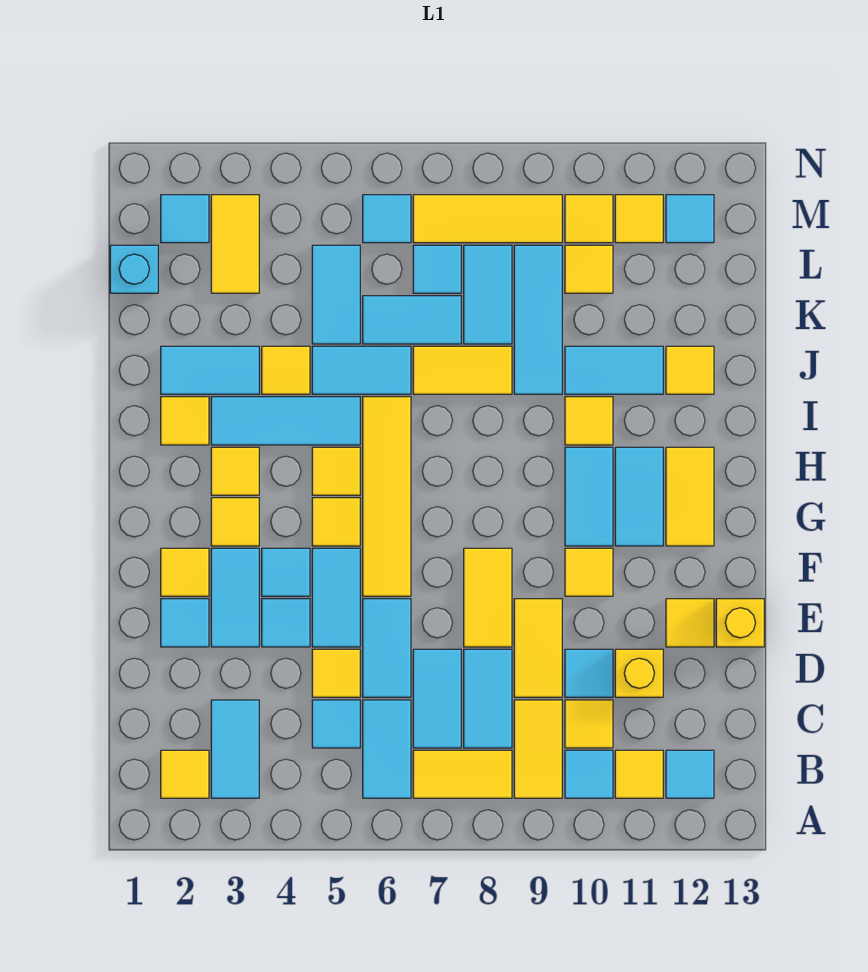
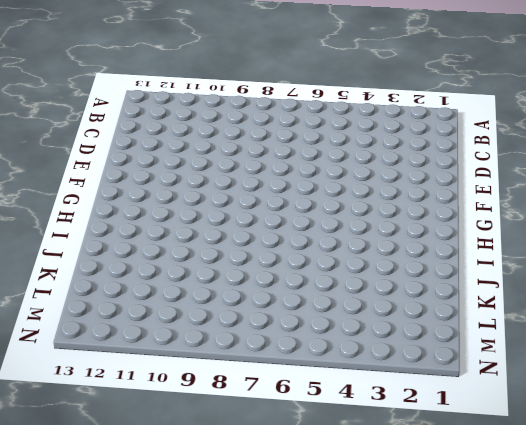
none -> yellow 1x1 tile [161,750,209,798]
none -> cyan 1x2 tile [211,700,259,798]
none -> cyan 1x2 tile [363,700,411,798]
none -> yellow 1x2 tile [413,750,512,798]

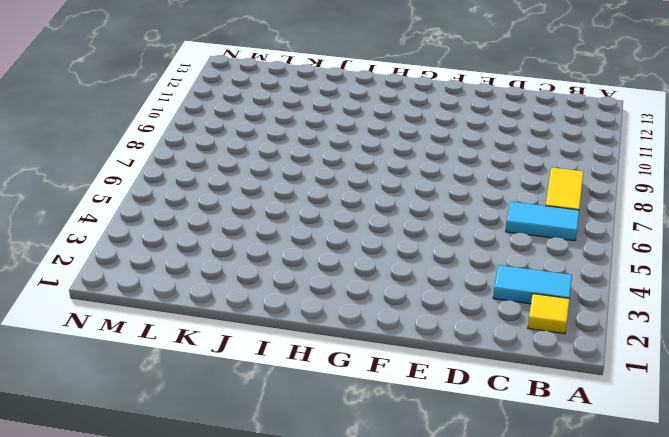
none -> yellow 1x2 tile [514,700,562,798]
none -> cyan 1x1 tile [565,750,613,798]
none -> yellow 1x1 tile [615,750,663,798]
none -> cyan 1x1 tile [666,750,714,798]

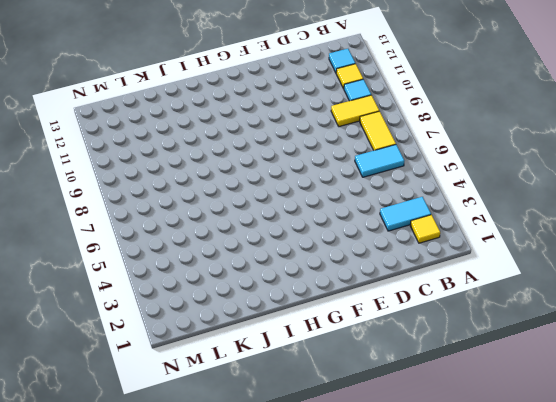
none -> cyan 1x1 tile [312,700,360,748]
none -> cyan 1x2 tile [413,649,461,748]
none -> cyan 1x2 tile [464,649,512,748]
none -> yellow 1x1 tile [565,700,613,748]

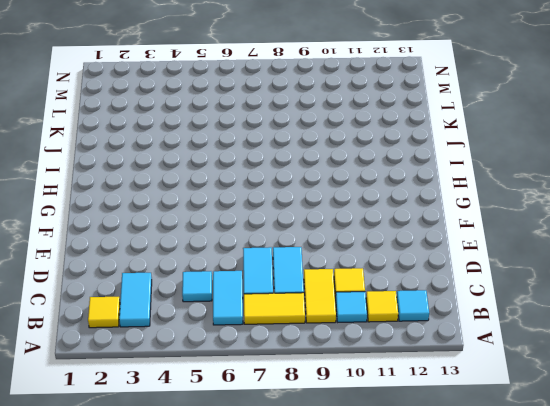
none -> yellow 1x1 tile [312,649,360,697]
none -> cyan 1x2 tile [363,599,411,697]
none -> yellow 1x2 tile [514,599,562,697]
none -> cyan 1x1 tile [565,649,613,697]

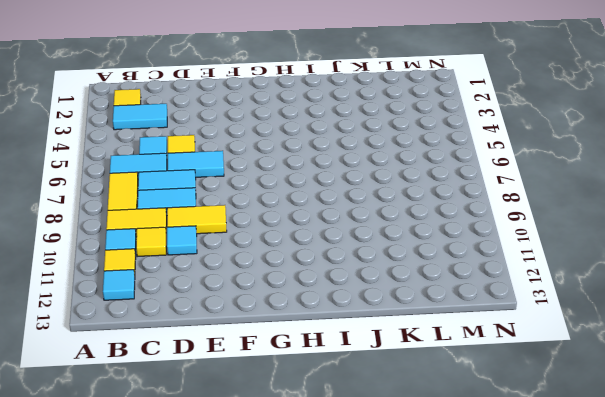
none -> yellow 1x1 brick [615,649,663,697]
none -> cyan 1x1 tile [161,599,209,647]
none -> cyan 1x2 tile [211,548,259,647]
none -> cyan 1x1 tile [262,599,310,647]

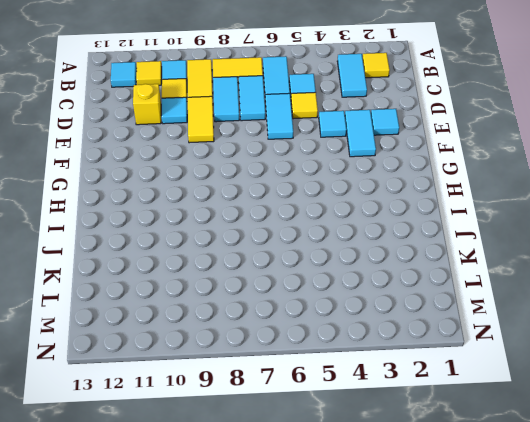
none -> cyan 1x2 tile [312,548,360,647]
none -> yellow 1x2 tile [464,548,512,647]
none -> yellow 1x1 tile [666,599,714,647]
none -> yellow 1x1 brick [716,599,764,647]

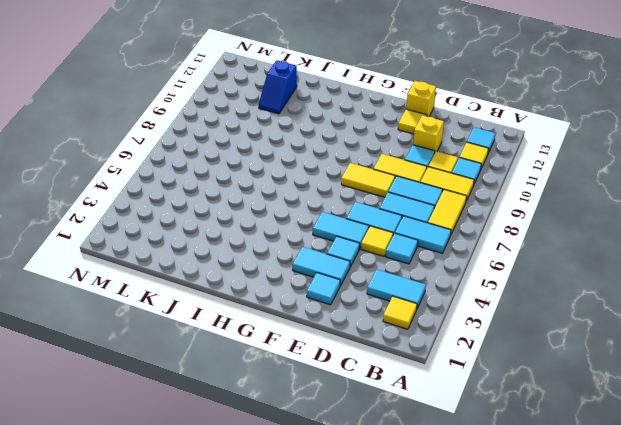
blue 1x2 slope [259,60,297,114] -> none
none -> yellow 1x1 tile [161,548,209,596]
none -> cyan 1x1 tile [262,548,310,596]
none -> yellow 1x4 tile [363,397,411,596]
none -> yellow 1x1 tile [565,548,613,596]

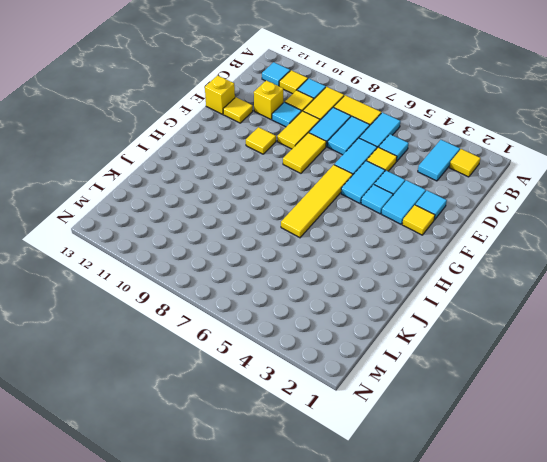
none -> yellow 1x1 tile [211,498,259,546]
none -> yellow 1x1 tile [312,498,360,546]
none -> cyan 1x2 tile [565,447,613,546]
none -> cyan 1x2 tile [615,447,663,546]

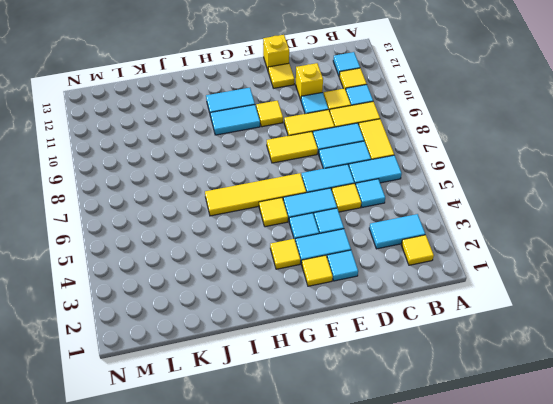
none -> yellow 1x2 tile [666,447,714,546]
none -> yellow 1x1 tile [211,447,259,495]
none -> yellow 1x1 tile [312,447,360,495]
none -> yellow 1x1 tile [161,397,209,445]

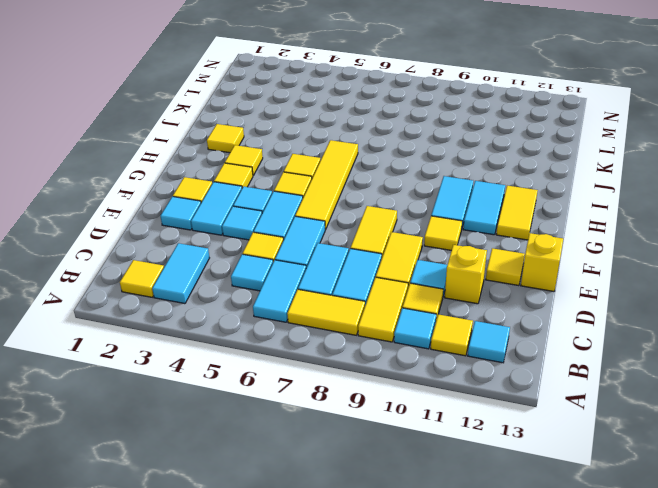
none -> cyan 1x3 tile [211,397,360,445]
none -> yellow 1x1 tile [565,397,613,445]
none -> cyan 1x2 tile [161,346,259,394]
none -> yellow 1x1 tile [262,346,310,394]

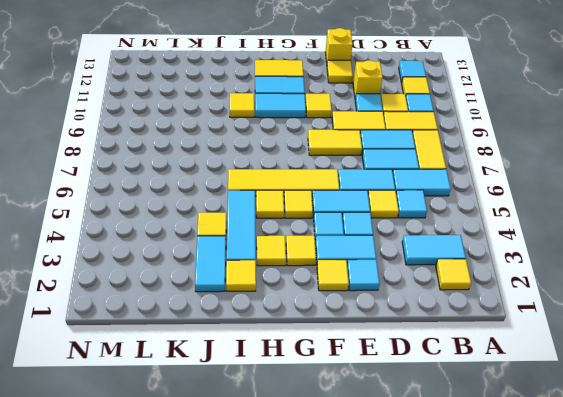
none -> cyan 1x2 tile [312,346,411,394]
none -> yellow 1x2 tile [413,346,512,394]
none -> cyan 1x3 tile [514,245,562,394]
none -> cyan 1x2 tile [565,346,663,394]

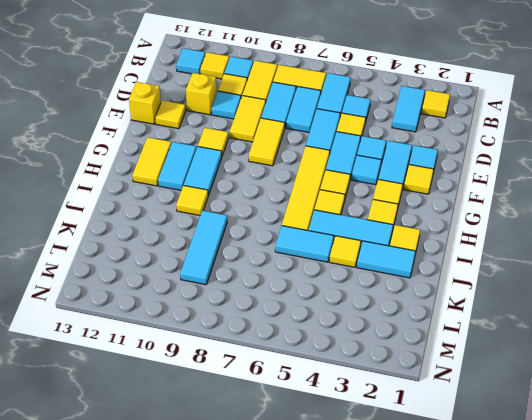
none -> yellow 1x2 tile [413,346,512,394]
none -> cyan 1x2 tile [565,346,663,394]
none -> yellow 1x1 tile [666,346,714,394]
none -> cyan 1x2 tile [312,245,360,344]

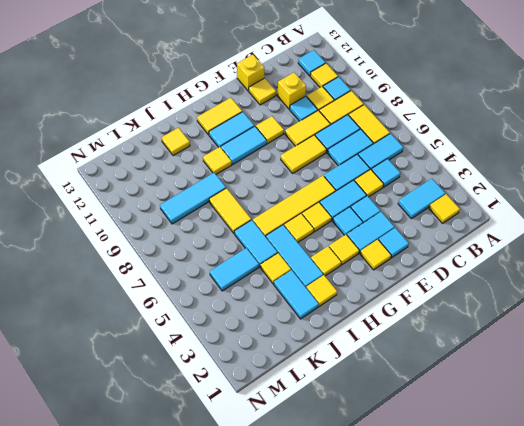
none -> cyan 1x2 tile [565,346,663,394]
none -> cyan 1x2 tile [363,296,461,344]
none -> cyan 1x2 tile [464,245,512,344]
none -> cyan 1x1 brick [110,245,158,293]

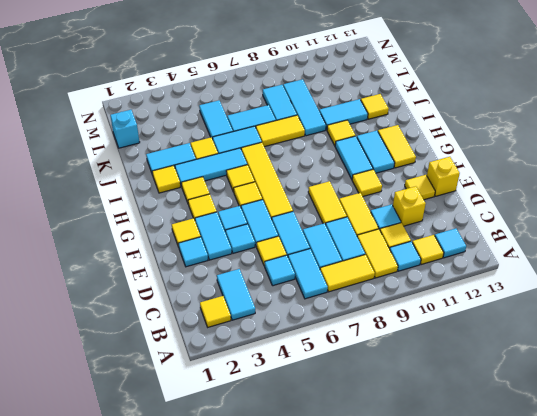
none -> yellow 1x2 tile [211,195,259,293]
none -> cyan 1x1 tile [413,245,461,293]
none -> yellow 1x1 tile [565,245,613,293]
none -> cyan 1x1 tile [161,195,209,243]

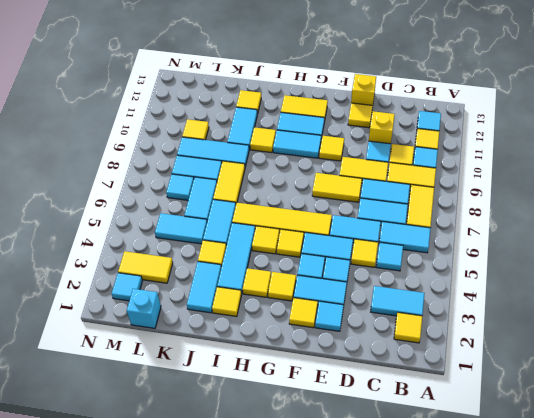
none -> cyan 1x1 tile [363,195,411,243]
none -> yellow 1x3 tile [413,195,562,243]
none -> yellow 1x1 tile [565,195,613,243]
none -> yellow 1x1 tile [615,195,663,243]

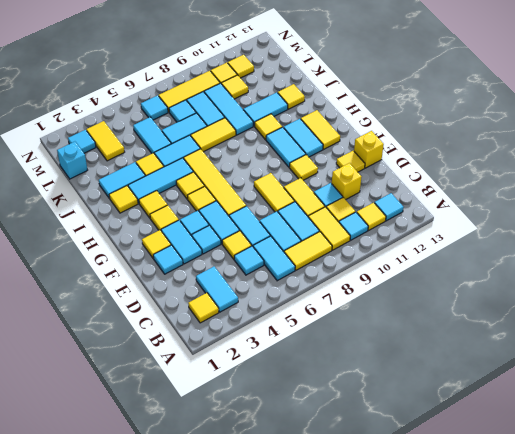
none -> cyan 1x1 tile [666,195,714,243]

